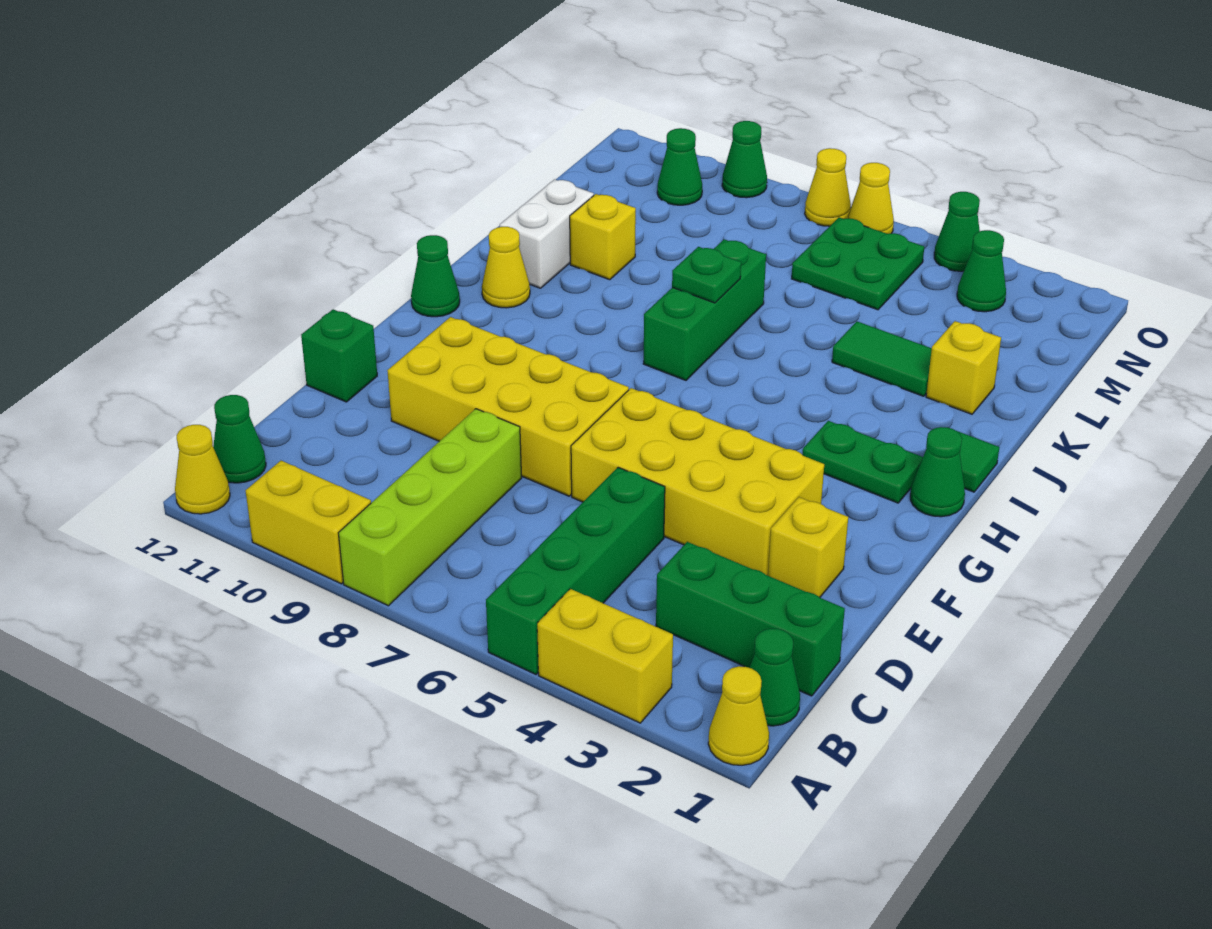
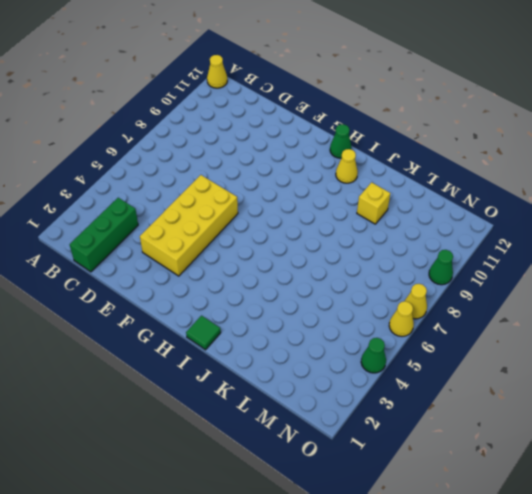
none -> yellow 1x1 cone [708,666,769,765]
none -> yellow 1x2 brick [537,589,673,723]
none -> green 1x4 brick [486,467,665,674]
none -> lime 1x4 brick [338,409,522,606]

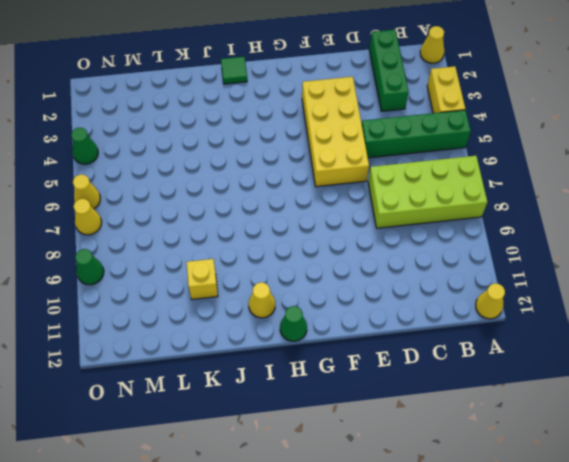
lime 2x4 brick [368,156,487,228] -> lime 1x4 brick [338,409,522,606]
none -> yellow 1x2 brick [246,461,371,584]
none -> green 1x1 cone [750,629,800,726]
none -> green 1x1 cone [213,395,266,483]
none -> yellow 1x1 brick [768,497,848,597]

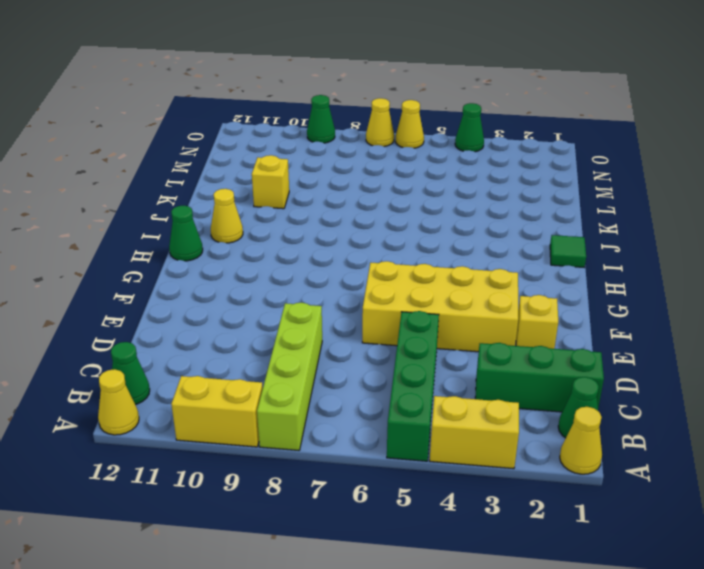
none -> yellow 2x4 brick [387,317,629,496]
none -> green 1x1 brick [301,309,377,402]
none -> green 1x1 cone [910,427,965,517]
none -> green 1x2 plate [802,421,923,503]

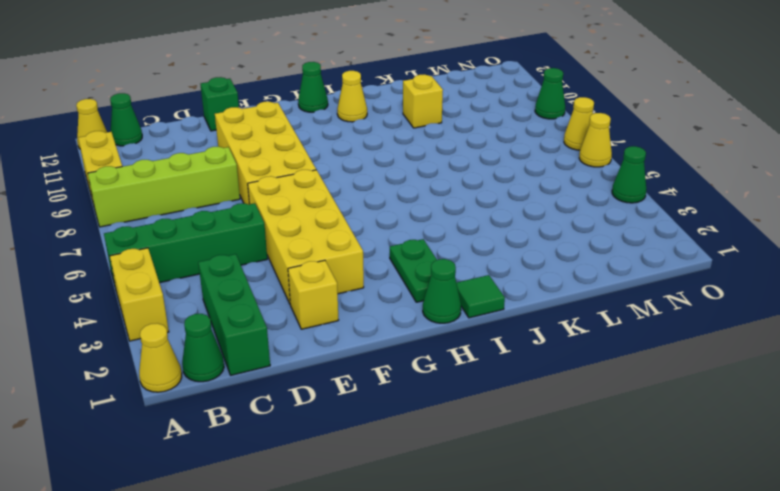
none -> green 1x3 brick [643,239,766,380]
none -> white 1x2 brick [500,179,594,288]
none -> yellow 1x1 brick [926,321,1001,414]
none -> green 1x2 tile [832,321,932,396]

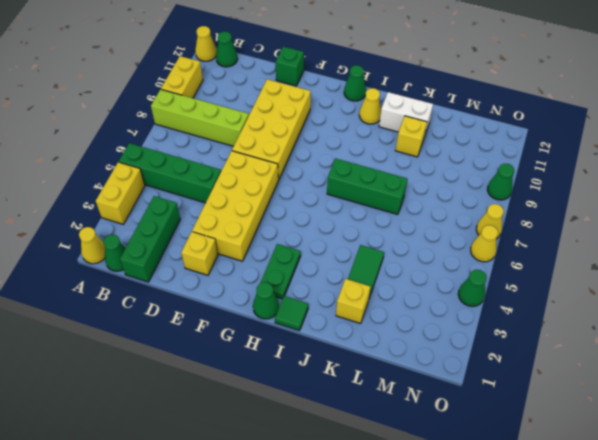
none -> green 2x2 plate [792,217,924,310]
none -> green 1x1 cone [957,230,1006,312]
none -> green 1x1 cone [657,128,702,205]
none -> green 1x1 plate [672,247,741,303]

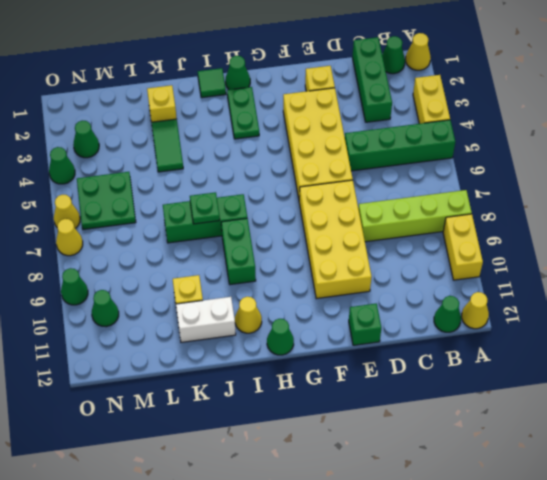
green 1x2 brick [221,218,256,285] -> none

